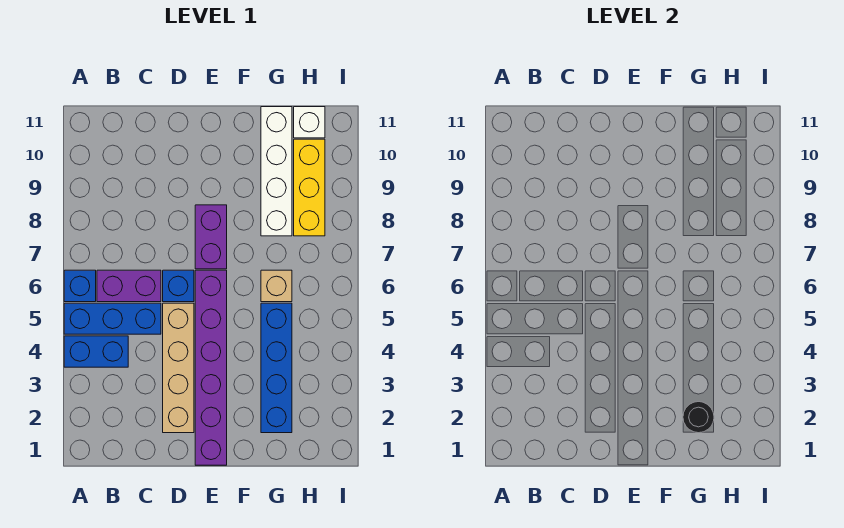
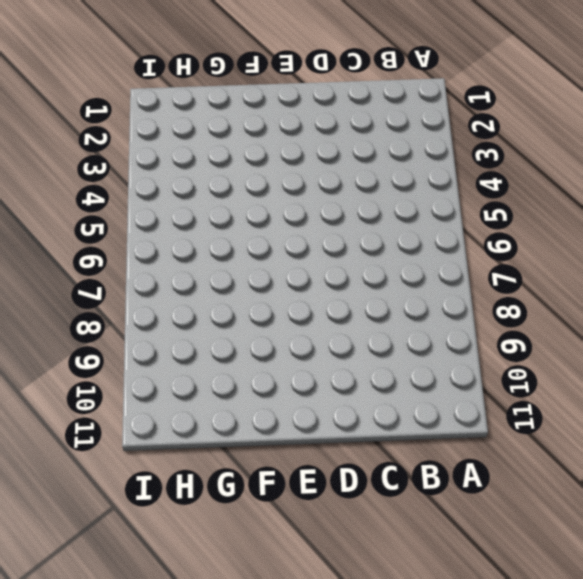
none -> blue 1x2 brick [64,336,128,367]
none -> blue 1x3 brick [64,303,161,334]
none -> blue 1x1 brick [64,270,96,302]

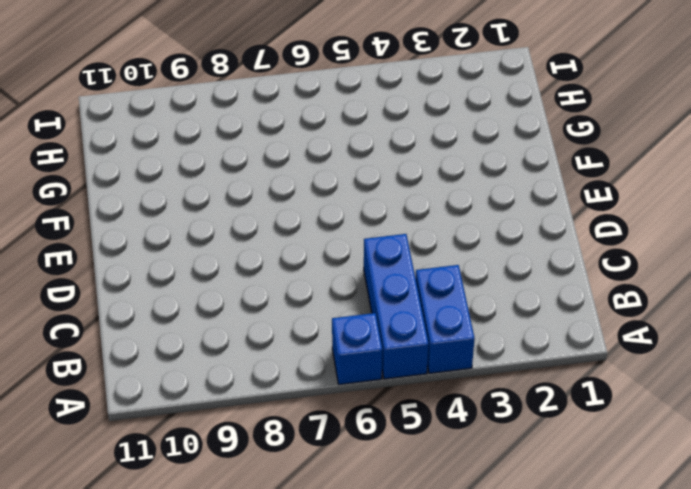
none -> purple 1x2 brick [97,270,161,302]
none -> tan 1x4 brick [163,303,194,433]
none -> blue 1x1 brick [163,270,194,302]

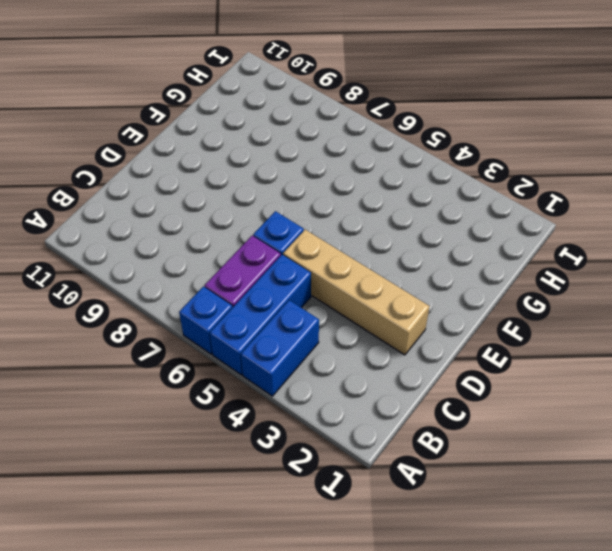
none -> purple 1x6 brick [195,270,227,465]
none -> purple 1x2 brick [195,205,227,269]
none -> blue 1x4 brick [261,303,292,433]

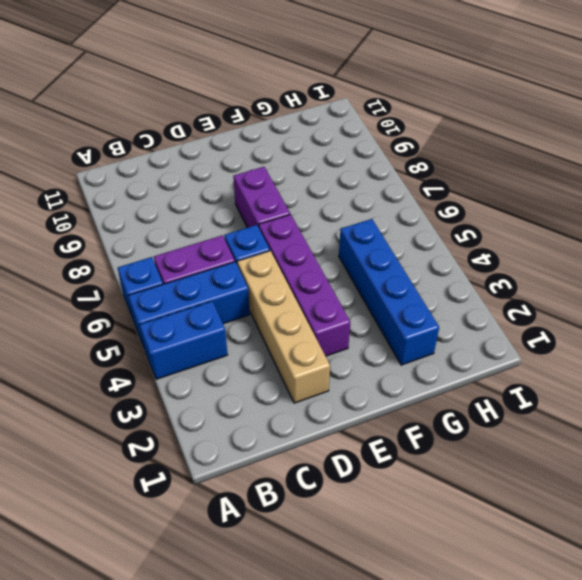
purple 1x4 brick [259,214,350,356] -> purple 1x6 brick [195,270,227,465]
none -> tan 1x1 brick [261,270,292,302]
none -> white 1x4 brick [261,107,292,236]
none -> yellow 1x3 brick [294,139,325,236]

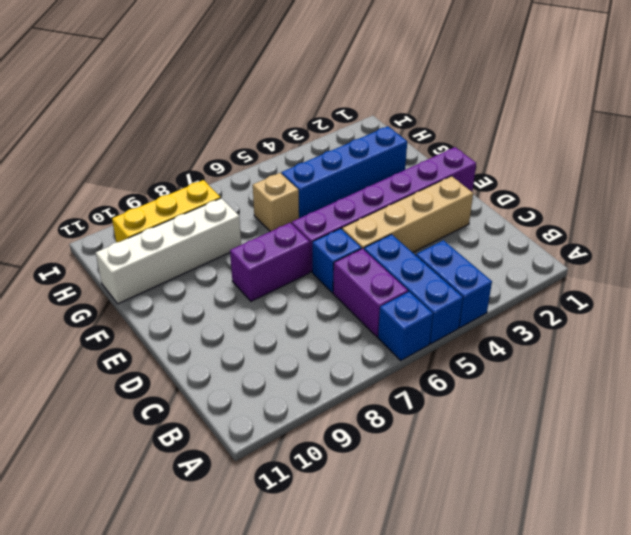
none -> white 1x1 brick [294,107,325,138]
none -> black 1x1 round brick [683,402,714,433]

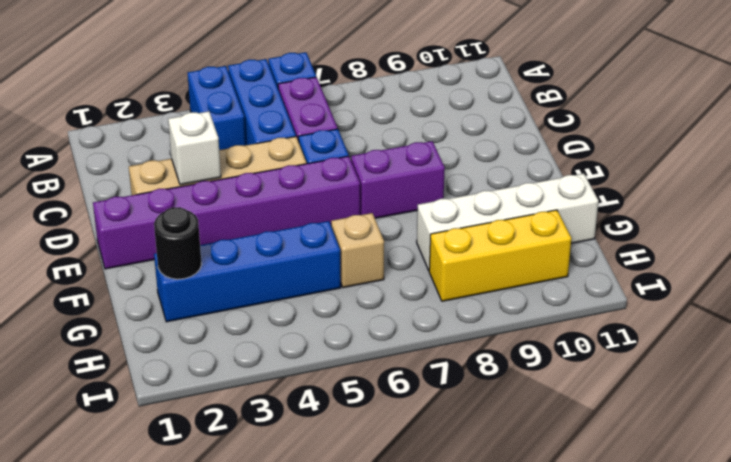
white 1x1 brick [168,111,221,185] -> white 1x1 brick moved to [294,107,325,138]

